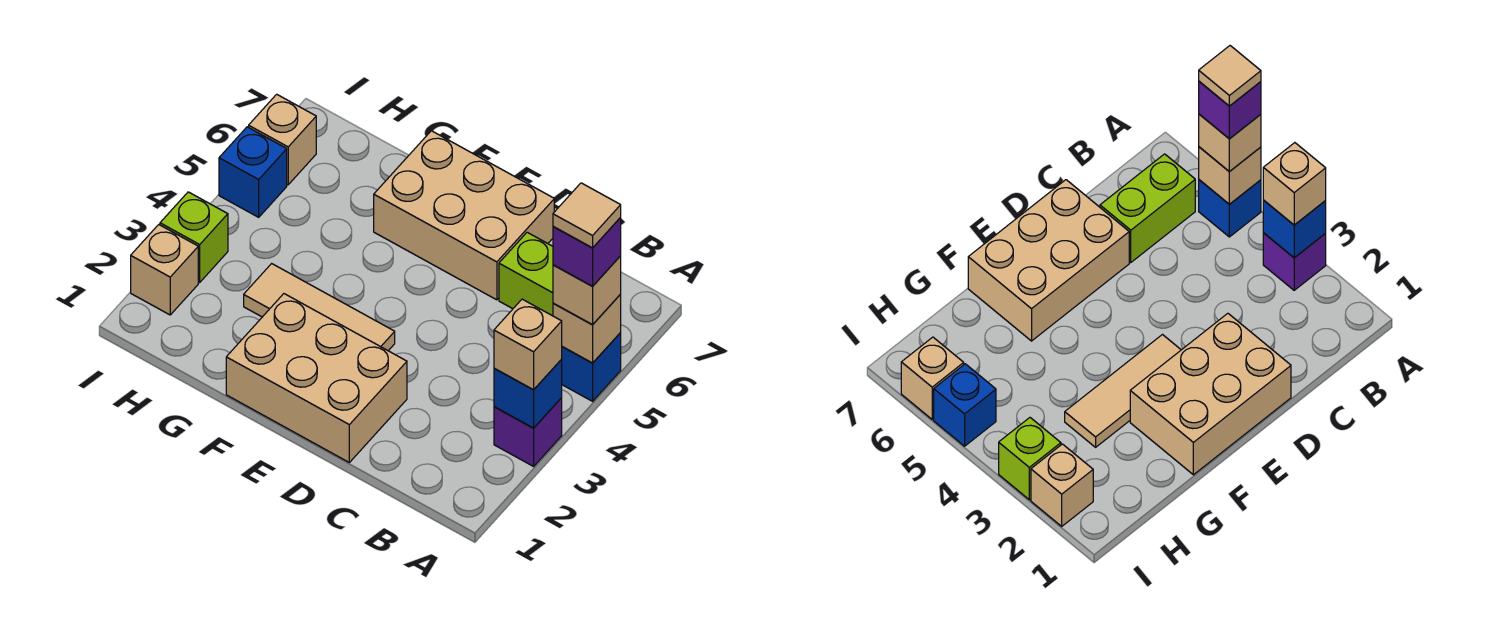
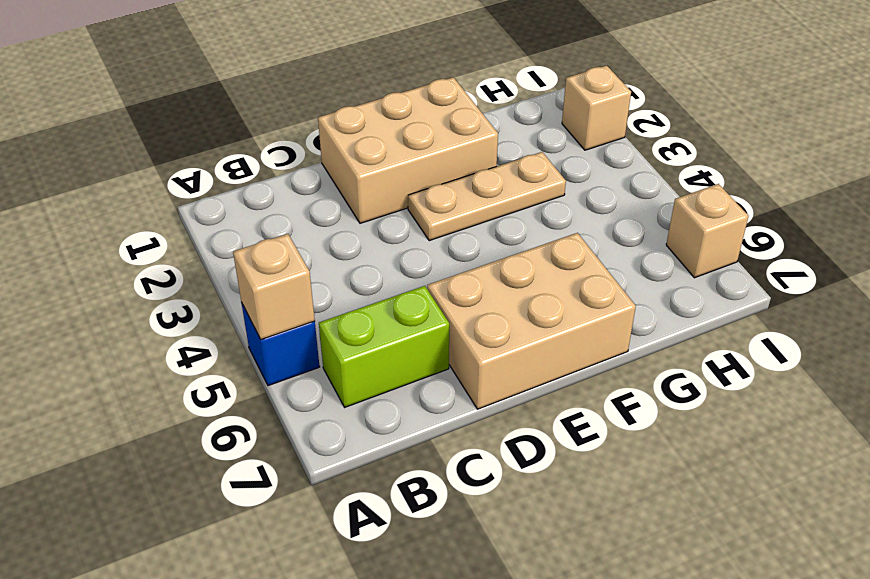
tan 1x3 plate [408,152,566,241] -> tan 1x3 tile [244,264,395,351]
none -> purple 1x1 brick [494,398,562,466]
none -> lime 1x1 brick [160,192,228,282]
none -> blue 1x1 brick [219,127,287,217]

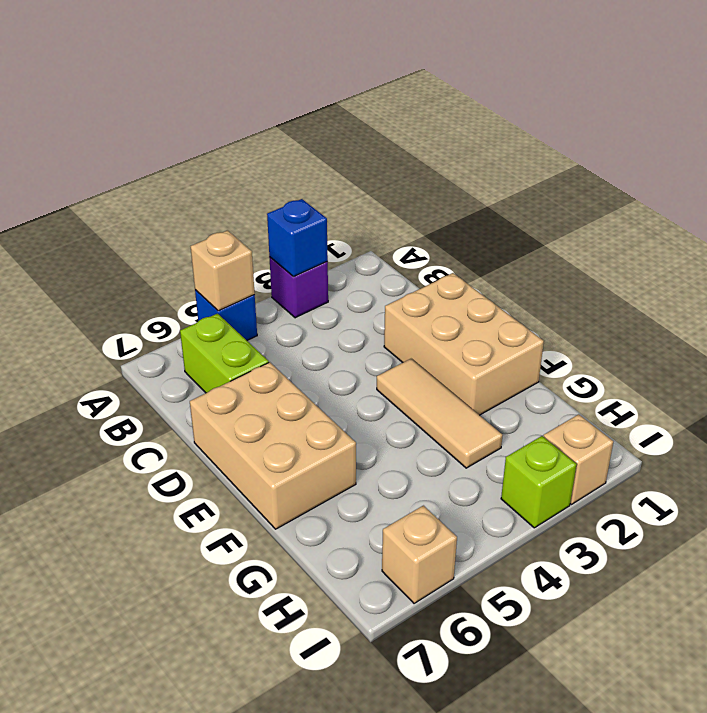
none -> blue 1x1 brick [219,127,287,217]
none -> tan 1x1 brick [494,299,562,390]
none -> tan 1x1 brick [553,256,621,325]

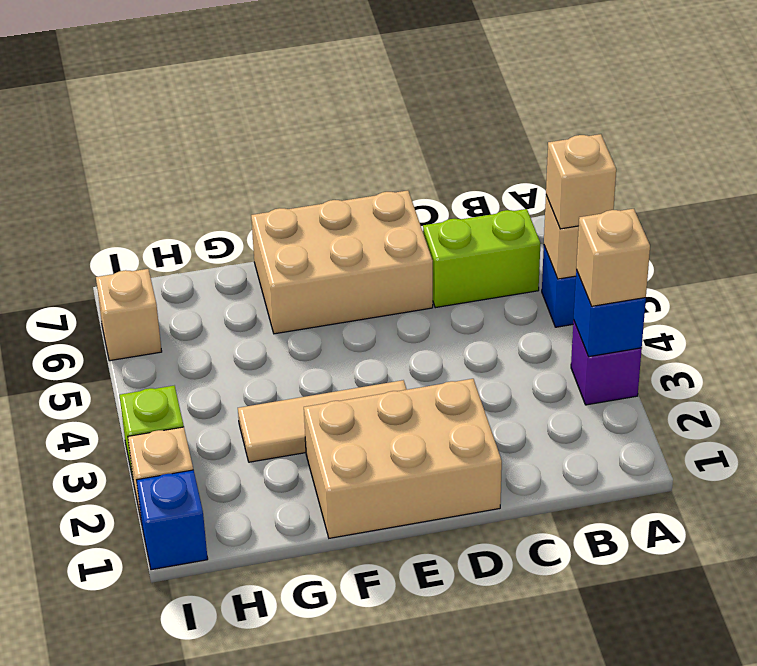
blue 1x1 brick [136,470,208,570] -> blue 1x1 brick moved to [219,127,287,217]
none -> purple 1x1 brick [553,218,621,286]
none -> tan 1x1 tile [553,183,621,248]

